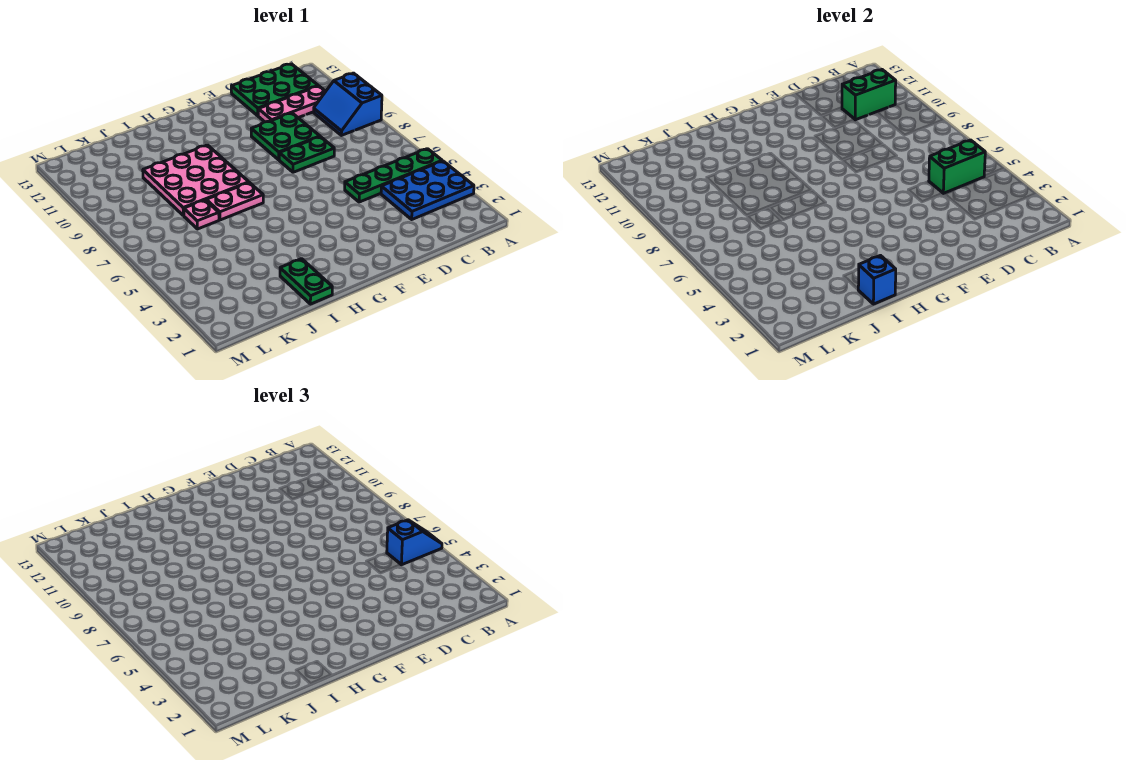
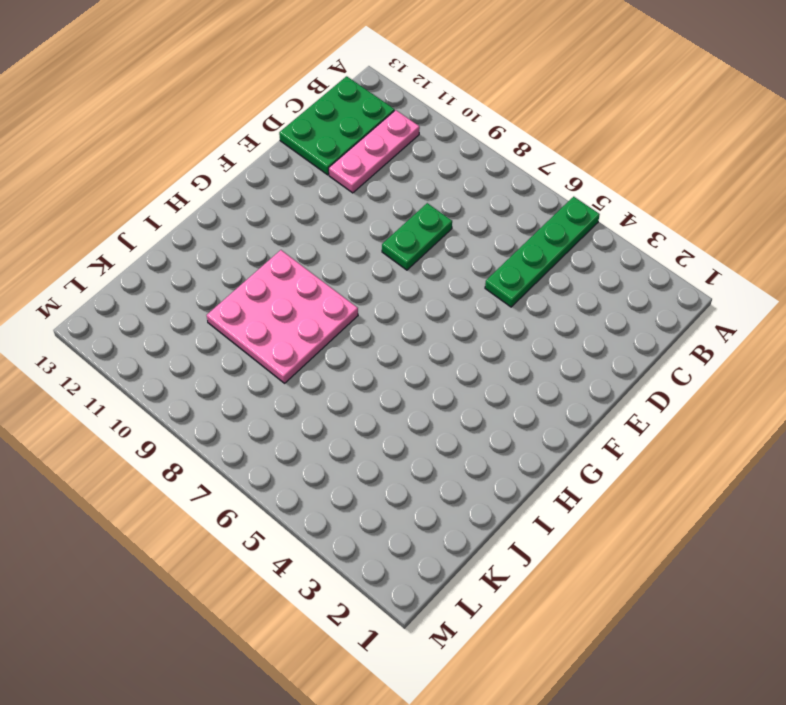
none -> blue 2x3 plate [381,161,474,219]
none -> blue 2x2 slope [314,73,382,135]
none -> green 2x2 plate [251,113,320,160]

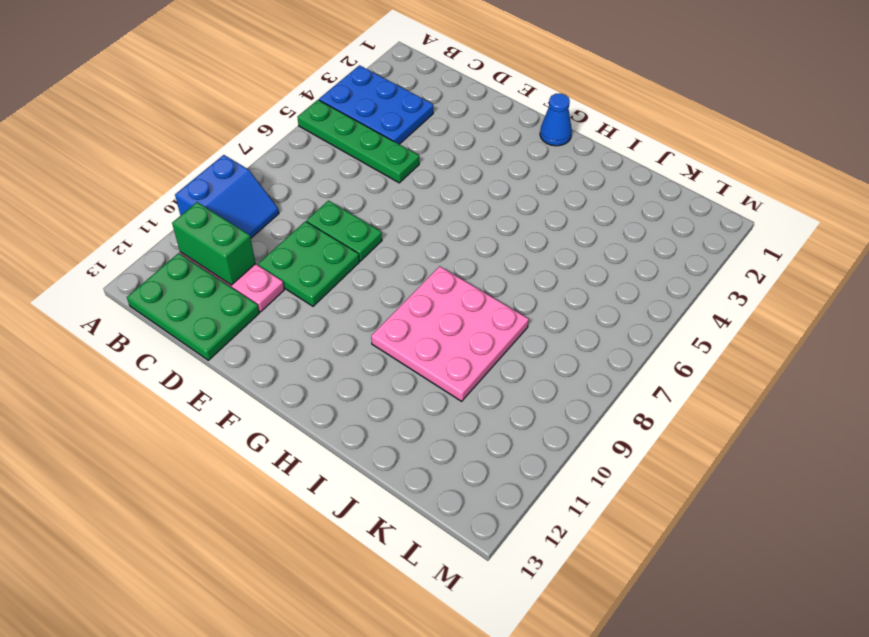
blue 1x1 cone [540,93,572,146] -> none
none -> pink 1x2 plate [206,183,263,220]
none -> green 1x2 plate [280,259,332,304]
none -> pink 1x1 plate [184,200,219,229]

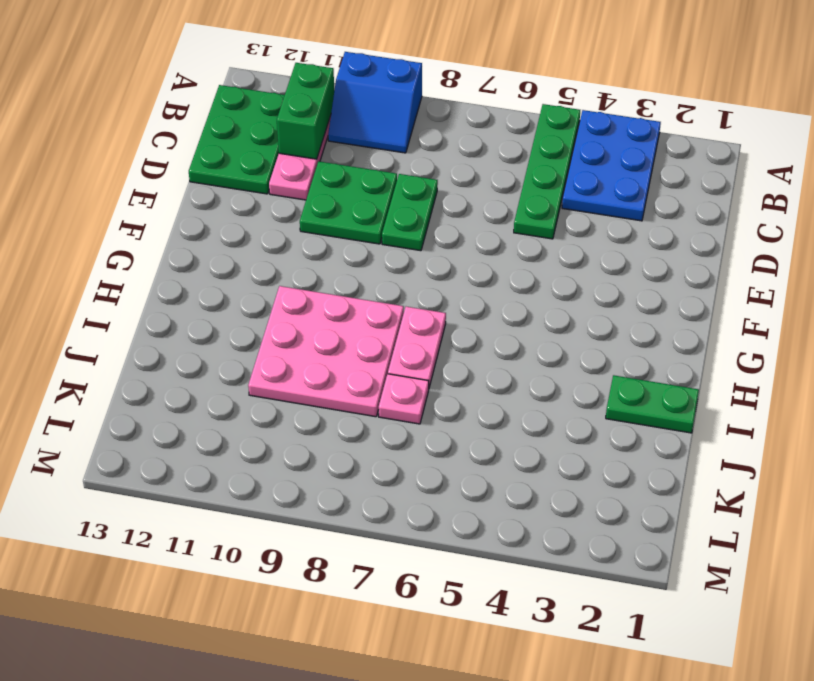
none -> green 1x2 brick [929,140,985,193]
none -> blue 1x1 brick [858,256,896,304]
none -> blue 1x2 slope [387,520,442,565]

